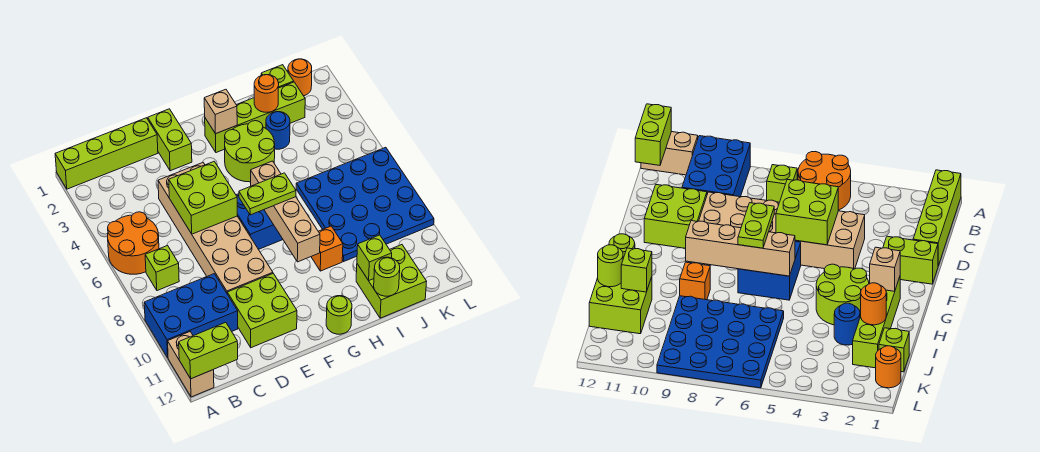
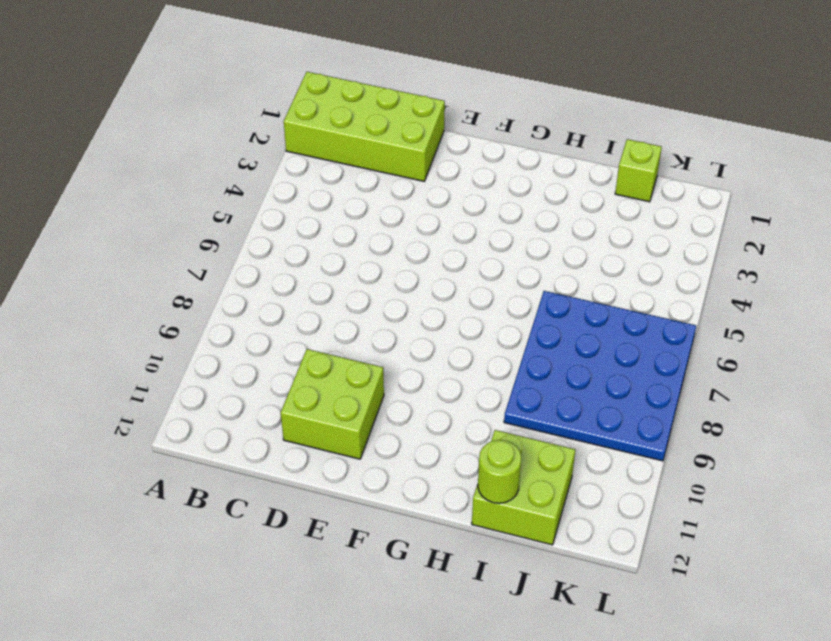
lime 2x4 brick [284,72,445,181] -> lime 1x4 brick [55,118,158,189]
none -> orange 2x2 round brick [107,212,159,274]
none -> blue 2x3 brick [144,274,238,358]
none -> tan 1x2 brick [168,332,214,397]

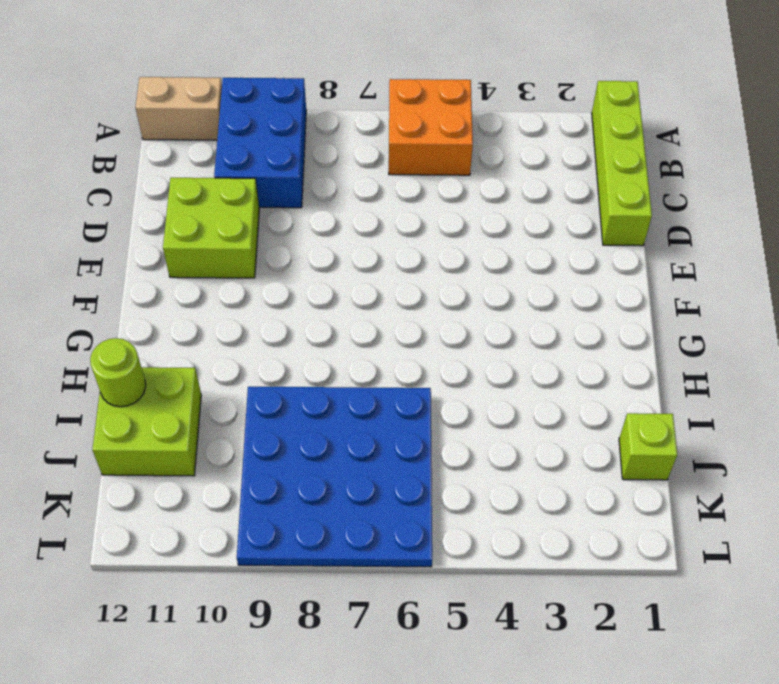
orange 2x2 brick [389,79,473,175] -> orange 2x2 round brick [107,212,159,274]
none -> lime 1x1 brick [145,246,179,291]
none -> tan 2x6 brick [158,162,273,293]
none -> lime 1x2 brick [148,109,192,171]

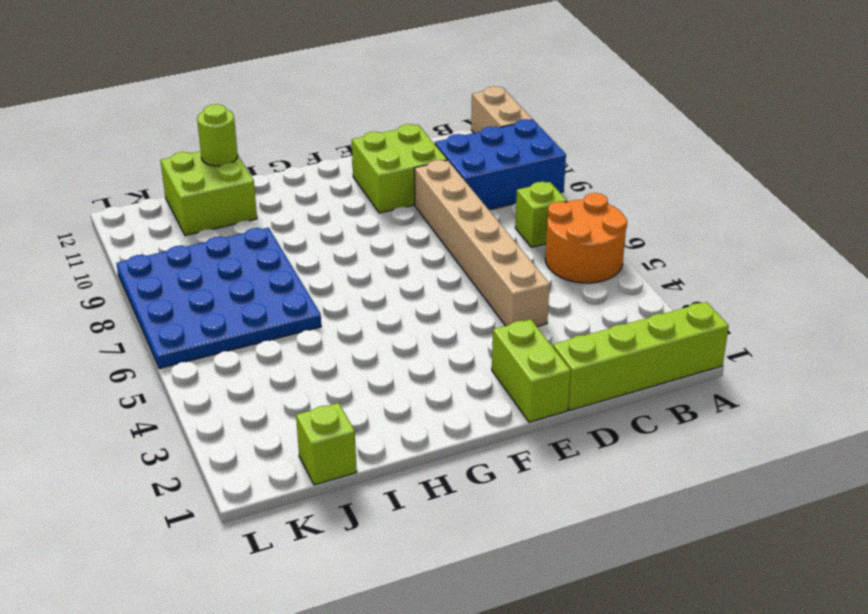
tan 1x6 brick [415,160,550,326] -> tan 2x6 brick [158,162,273,293]
none -> blue 2x2 brick [236,194,283,249]
none -> lime 1x4 brick [205,82,305,153]
none -> lime 2x2 round brick [225,121,275,182]

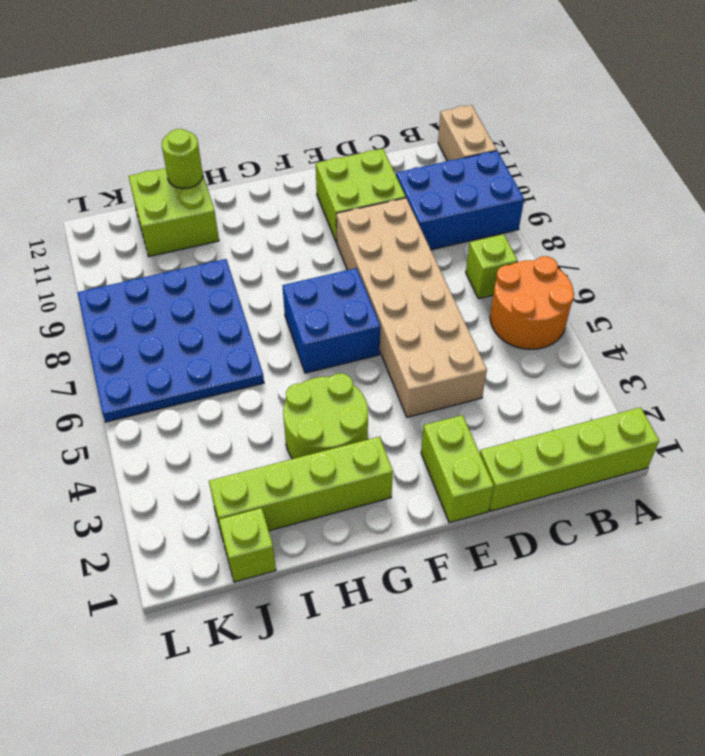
none -> lime 1x1 round brick [326,296,352,334]
none -> orange 1x1 brick [311,226,343,271]
none -> blue 1x1 round brick [266,112,290,149]

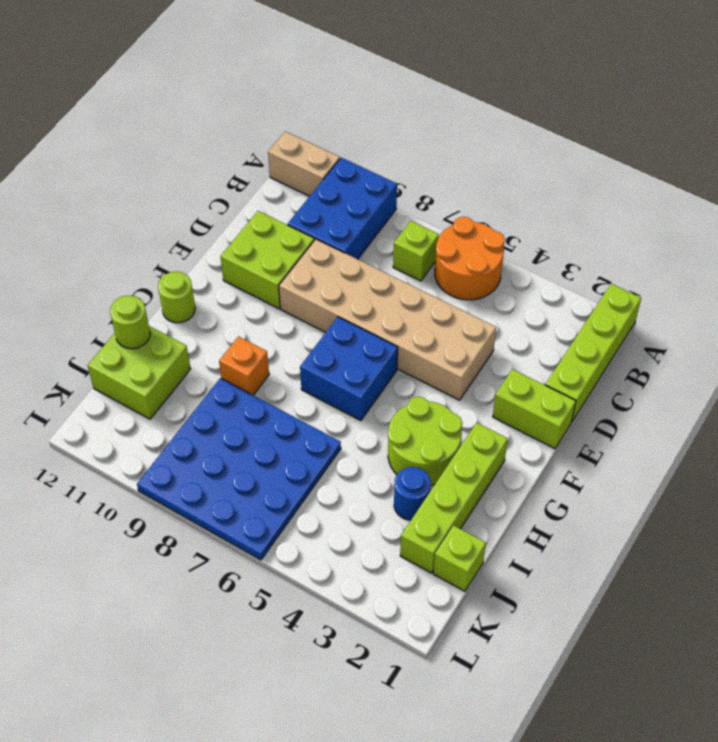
none -> orange 1x1 round brick [288,59,312,96]
none -> lime 1x2 brick [179,322,238,379]
none -> lime 2x2 brick [169,161,237,234]

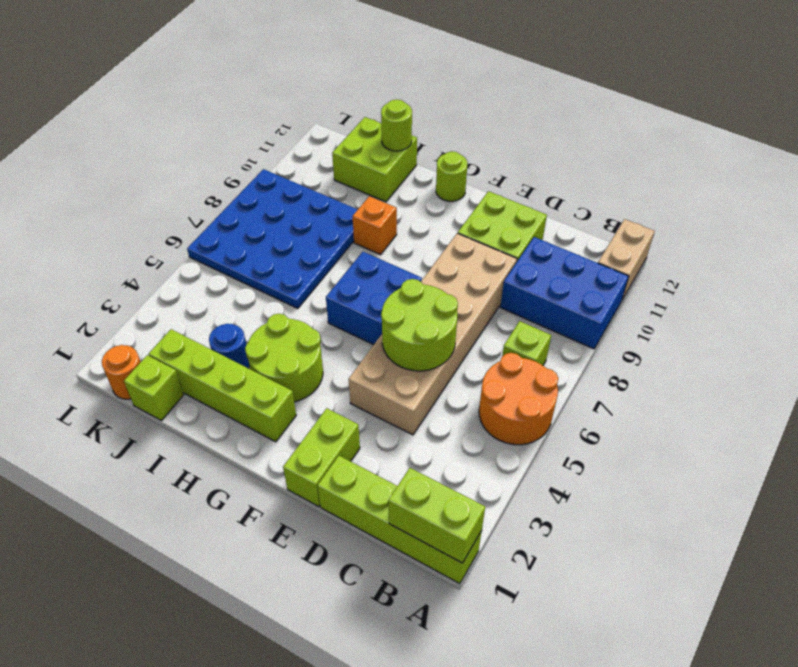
lime 1x2 brick [388,468,485,563] -> lime 1x2 brick moved to [179,322,238,379]
lime 2x2 round brick [381,279,458,371] -> lime 2x2 brick [169,161,237,234]
none -> tan 1x1 brick [204,89,237,134]
none -> tan 1x4 brick [251,161,320,262]
none -> orange 1x1 round brick [254,75,279,112]

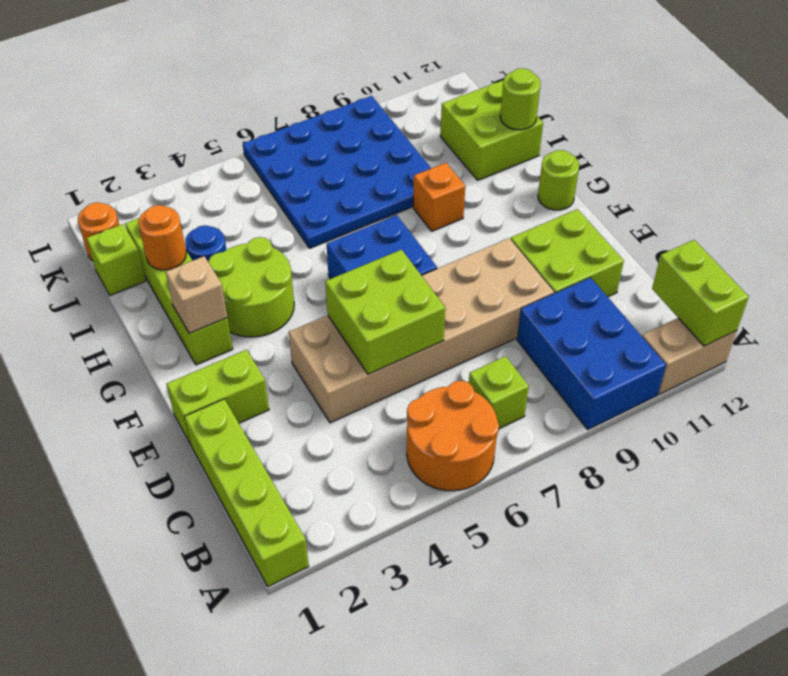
none -> tan 1x4 brick [251,161,320,262]
none -> lime 1x1 brick [357,235,392,280]
none -> lime 1x2 plate [239,173,296,215]

